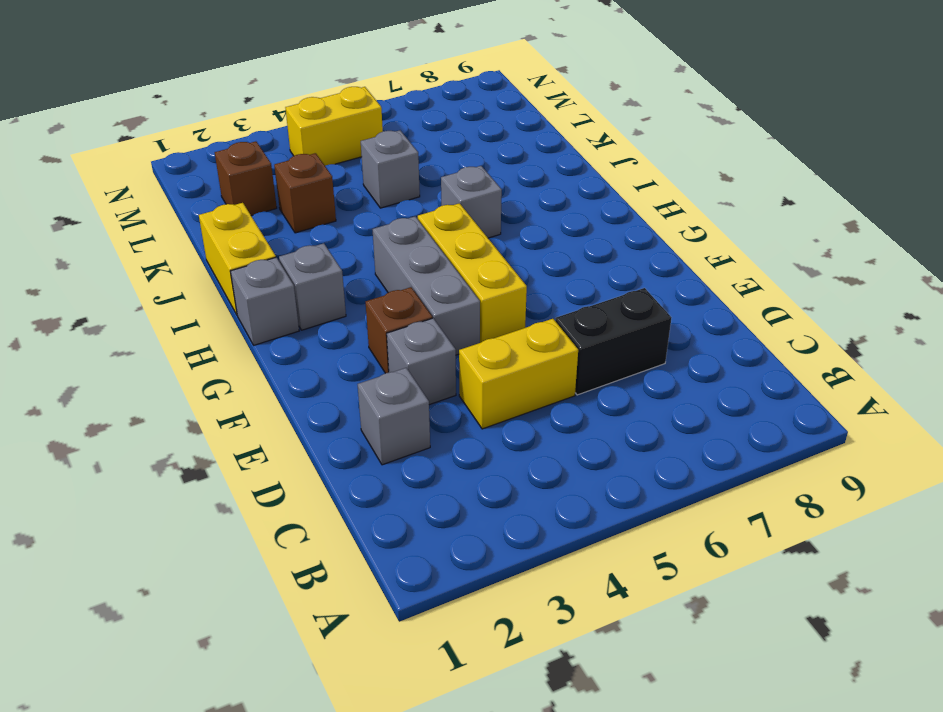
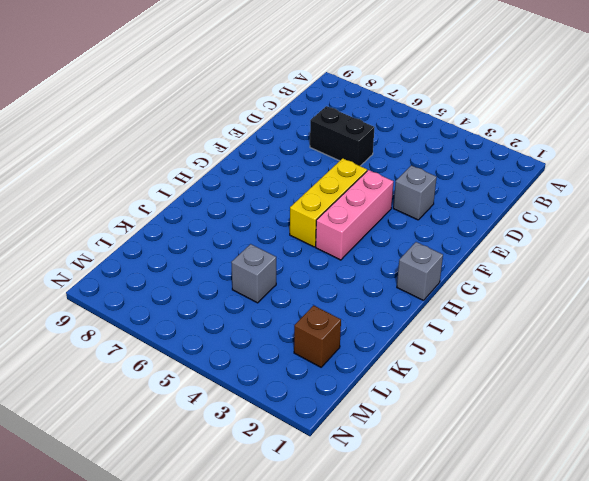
pink 1x3 brick [316,170,394,260] -> grey 1x3 brick [373,216,480,355]
none -> grey 1x1 brick [358,368,430,465]
none -> yellow 1x2 brick [459,319,578,429]
none -> brown 1x1 brick [366,287,432,373]

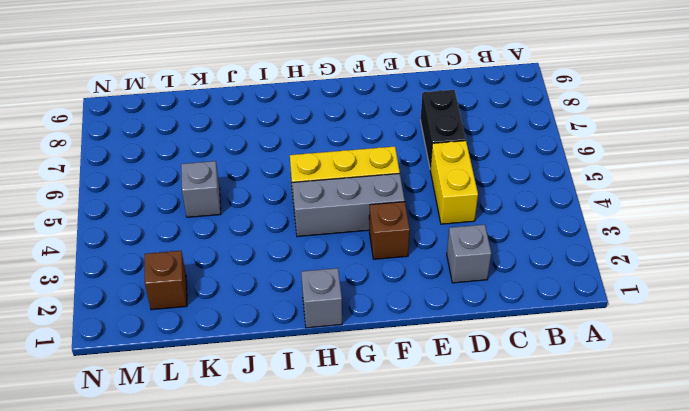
none -> grey 1x1 brick [387,318,456,405]
none -> grey 1x1 brick [279,243,346,330]
none -> yellow 1x2 brick [199,203,276,314]

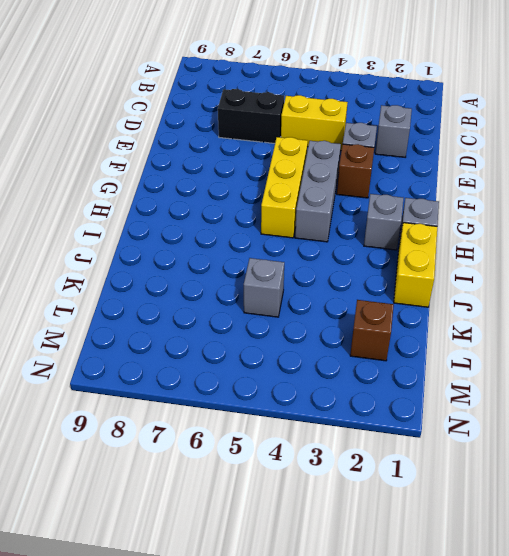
none -> grey 1x1 brick [441,166,502,238]
none -> brown 1x1 brick [274,153,336,233]
none -> yellow 1x2 brick [285,87,383,166]

